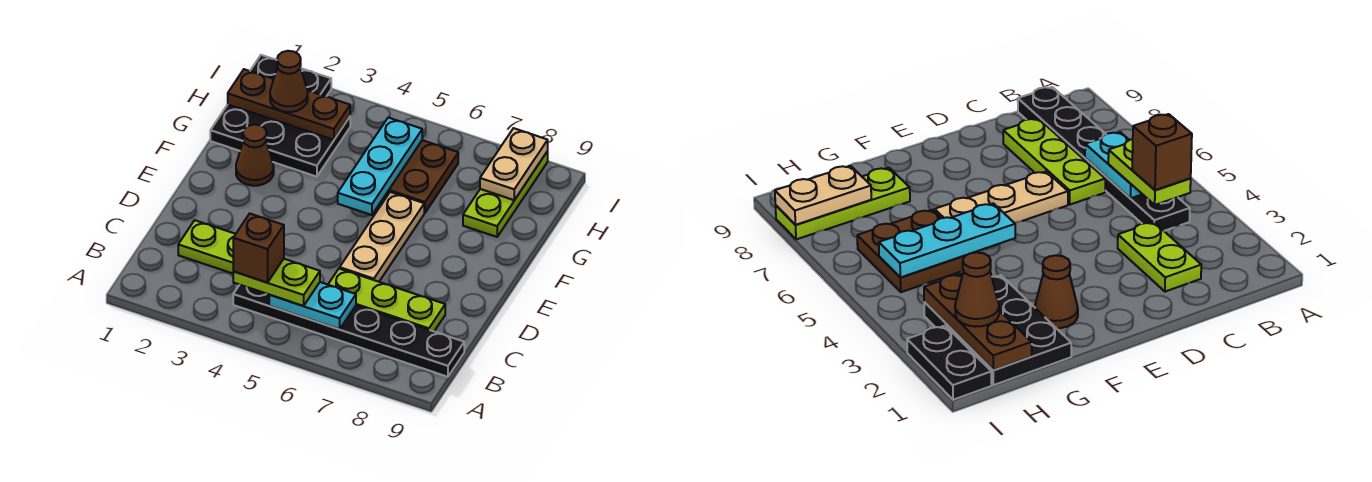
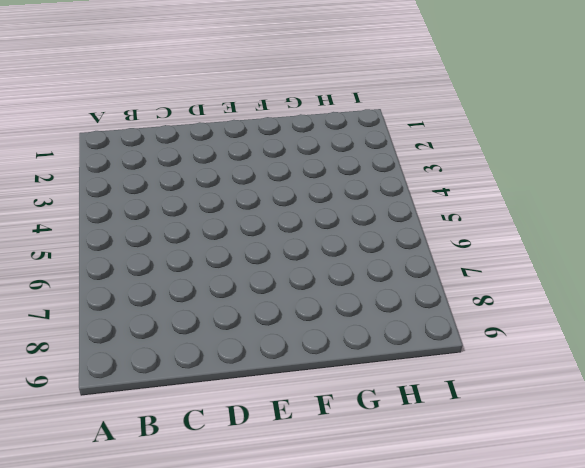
none -> black 1x6 plate [233,285,464,377]
none -> lime 1x2 plate [178,220,235,273]
none -> lime 1x3 plate [328,269,445,331]

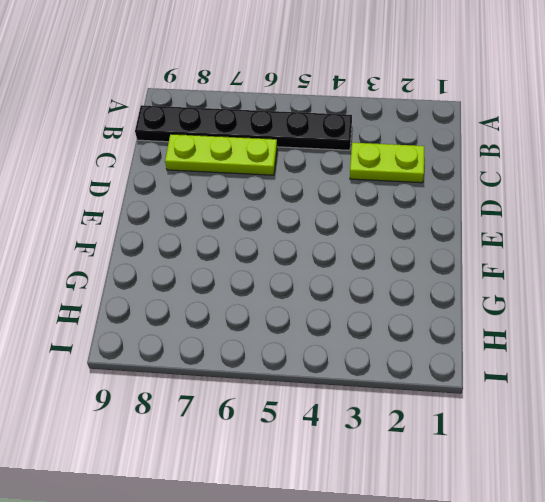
none -> tan 1x3 plate [340,192,424,282]
none -> brown 1x1 cone [236,124,274,186]
none -> black 2x3 plate [210,105,350,177]

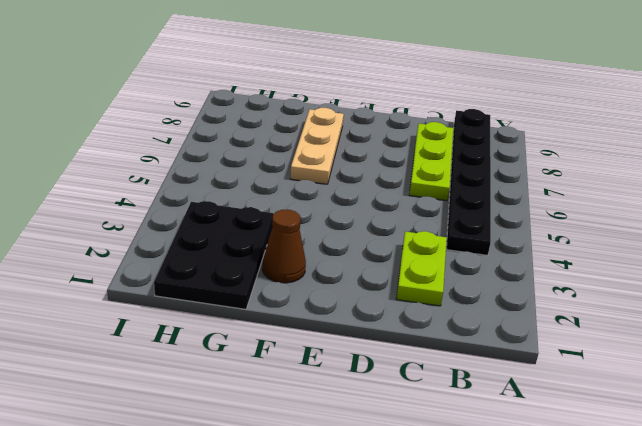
tan 1x3 plate [290,108,344,184] -> tan 1x3 plate turned to [340,192,424,282]
none -> brown 2x2 plate [383,140,458,213]
none -> lime 1x3 plate [463,151,548,237]
none -> black 1x2 plate [250,55,331,96]

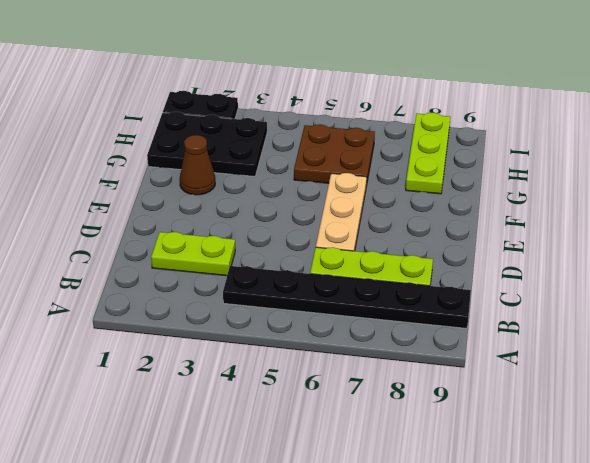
none -> cyan 1x2 plate [269,282,356,329]
none -> cyan 1x3 plate [338,118,422,215]
none -> brown 1x3 plate [228,69,350,140]

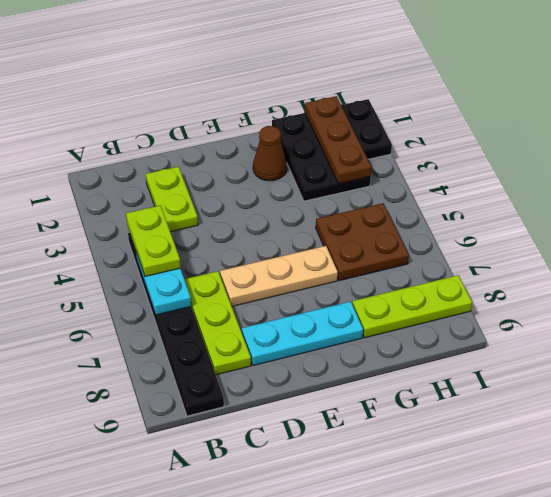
cyan 1x3 plate [242,301,363,366] -> cyan 1x3 plate moved to [338,118,422,215]
none -> tan 1x2 plate [480,128,548,200]
none -> brown 1x1 cone [270,51,308,112]
none -> brown 1x1 brick [233,214,284,283]

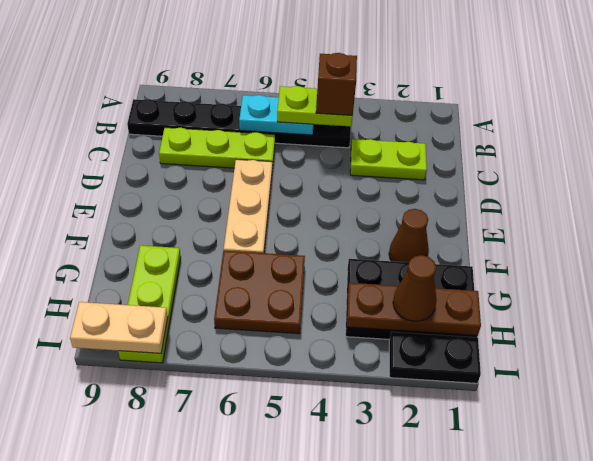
tan 1x2 plate [70,302,168,353] -> tan 1x2 plate turned to [480,128,548,200]
none -> cyan 1x3 plate [338,118,422,215]

